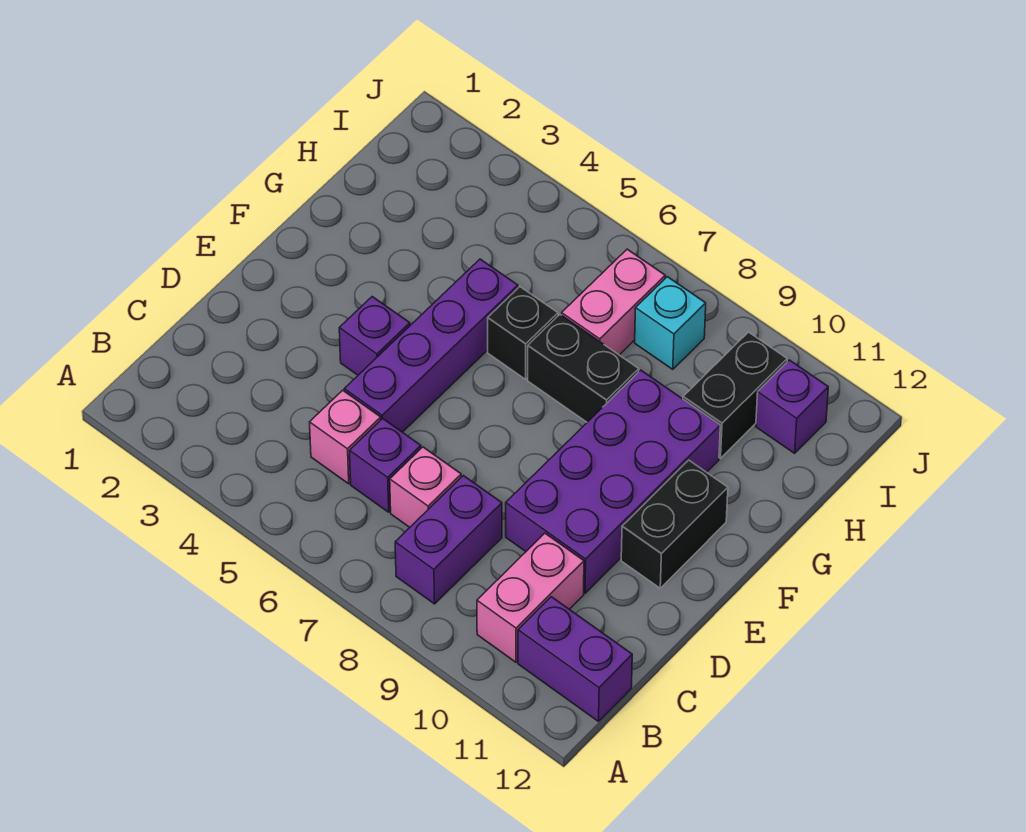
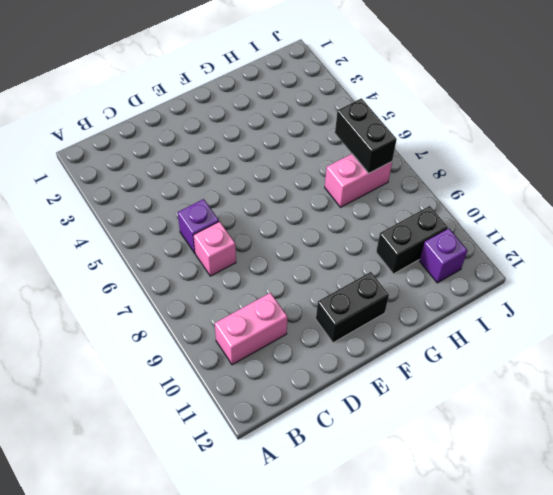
black 1x2 brick [335,98,397,173] -> black 1x2 brick moved to [528,315,639,422]
none -> purple 1x2 brick [395,476,502,604]
none -> purple 1x2 brick [518,597,632,721]
none -> pink 1x1 brick [310,390,381,484]

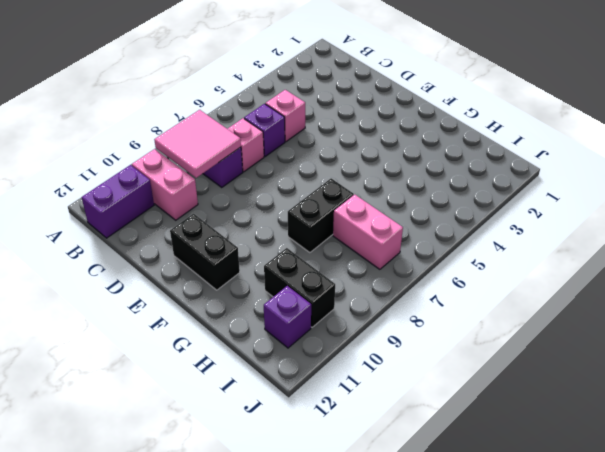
pink 2x2 tile [154,110,241,178] -> none
none -> purple 1x4 brick [344,259,518,432]
none -> purple 2x4 brick [506,370,720,593]
none -> purple 1x1 brick [339,297,410,375]

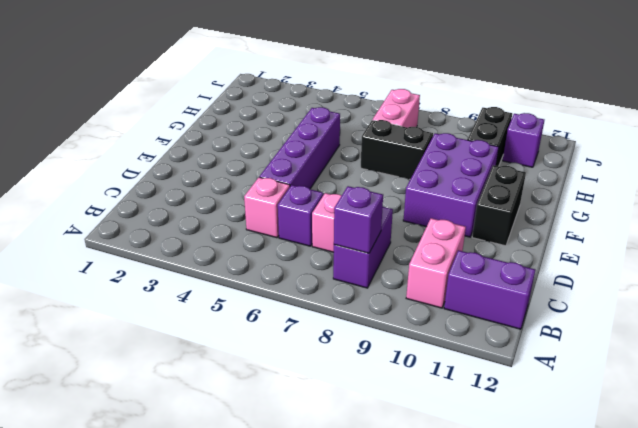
purple 1x1 brick [334,186,383,253] -> purple 1x1 brick moved to [339,297,410,375]
purple 2x3 brick [403,133,499,237] -> purple 2x4 brick [506,370,720,593]
none -> black 1x1 brick [488,287,558,379]
none -> cyan 1x1 brick [635,277,706,369]

